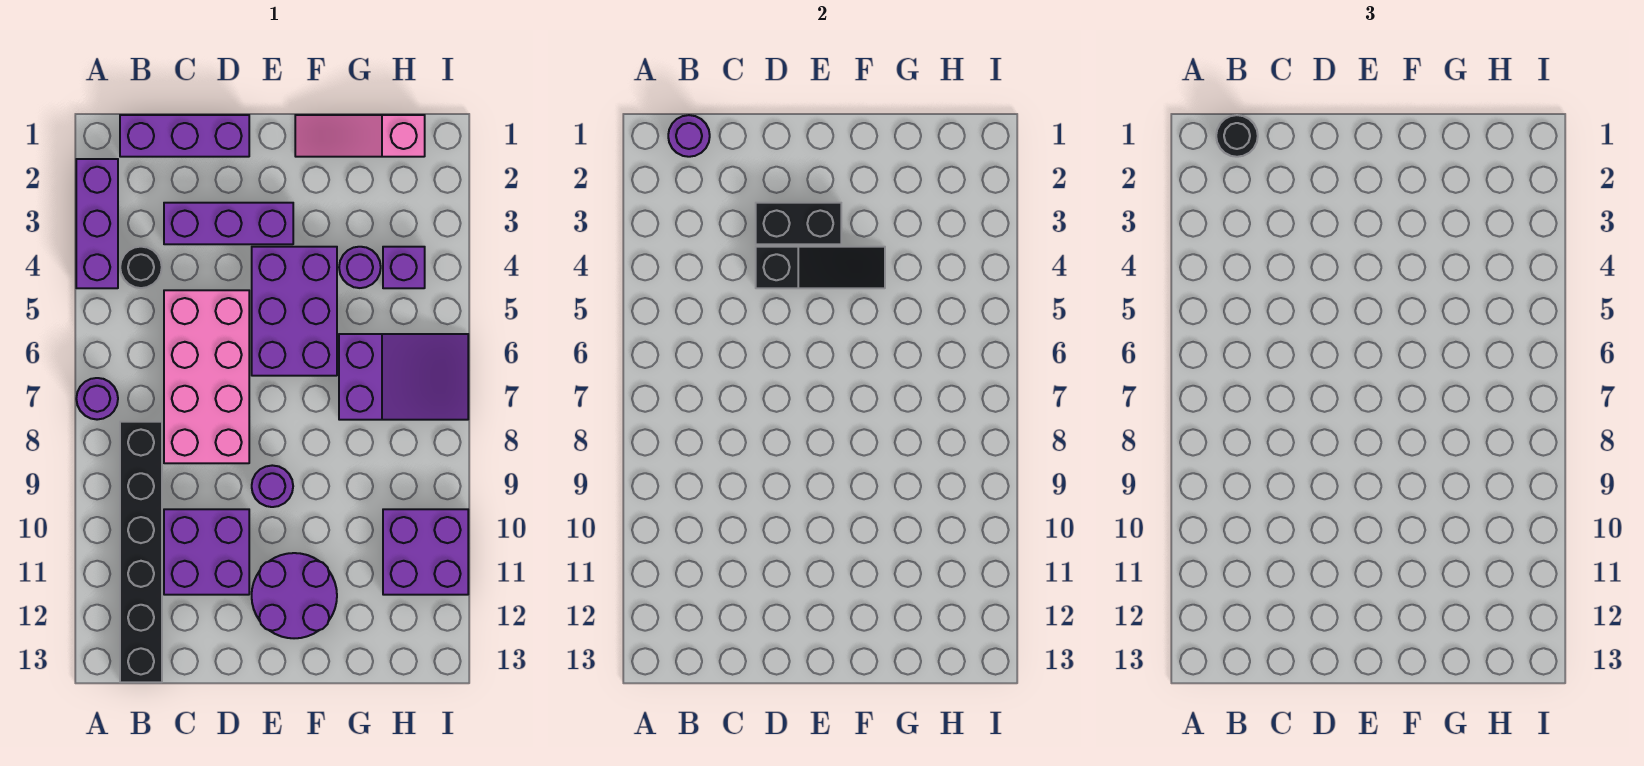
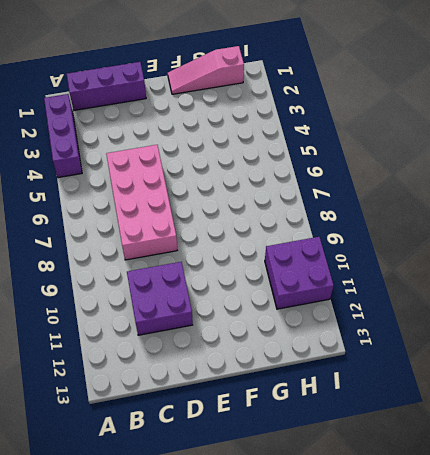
none -> purple 1x1 round brick [76,378,118,420]
none -> black 1x1 round brick [120,247,162,288]
none -> black 1x6 brick [120,422,162,682]

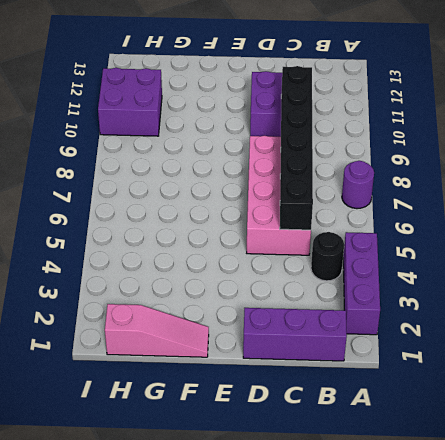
black 1x6 brick [280,66,313,230] -> black 1x6 brick moved to [120,422,162,682]
none -> purple 1x3 brick [164,203,293,244]
none -> purple 2x3 brick [252,247,337,376]
none -> purple 1x1 round brick [252,465,293,507]

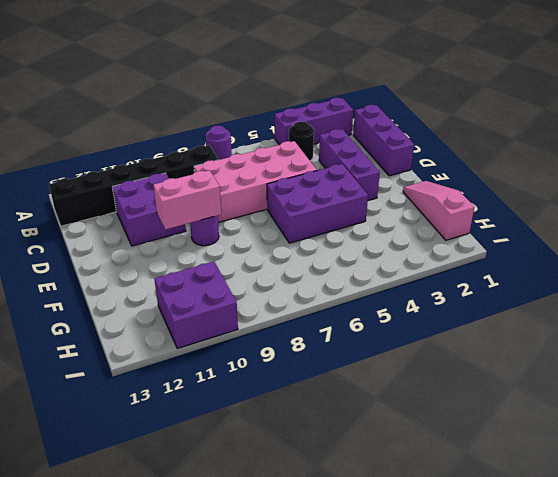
pink 1x2 brick [153,170,221,229] -> none
none -> purple 2x2 round brick [252,553,337,638]
none -> purple 1x1 round brick [339,247,381,288]
none -> purple 2x3 slope [339,334,468,420]

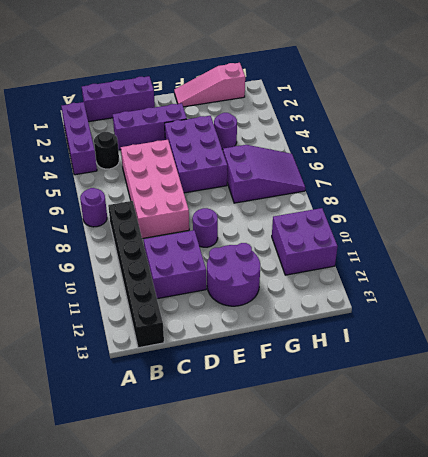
none -> purple 1x1 brick [383,247,425,288]
none -> purple 1x1 round brick [668,115,710,157]
none -> black 1x2 brick [756,203,841,244]

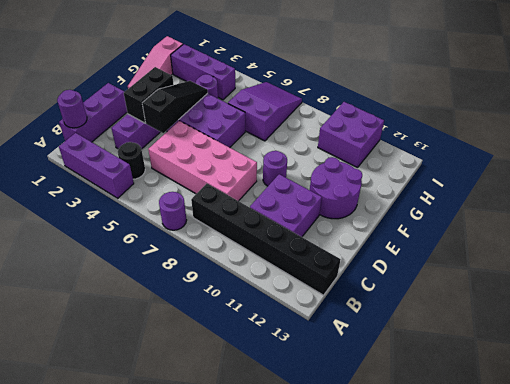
purple 1x3 brick [171,44,235,100] -> purple 1x1 brick [383,247,425,288]
none -> black 1x1 round brick [1216,115,1258,157]

